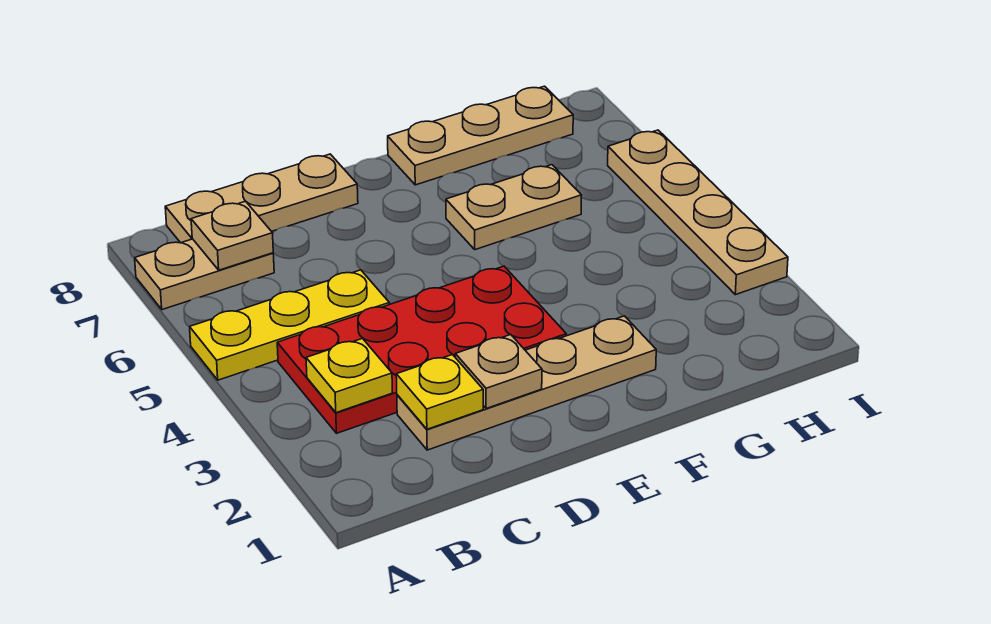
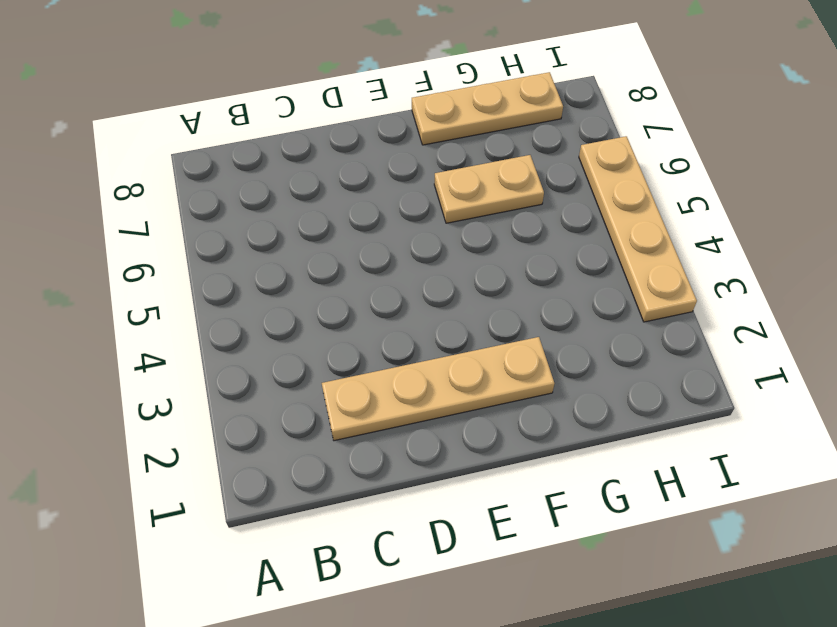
none -> yellow 1x3 plate [190,270,389,380]
none -> tan 1x2 plate [135,239,274,310]
none -> red 2x4 plate [277,266,566,433]

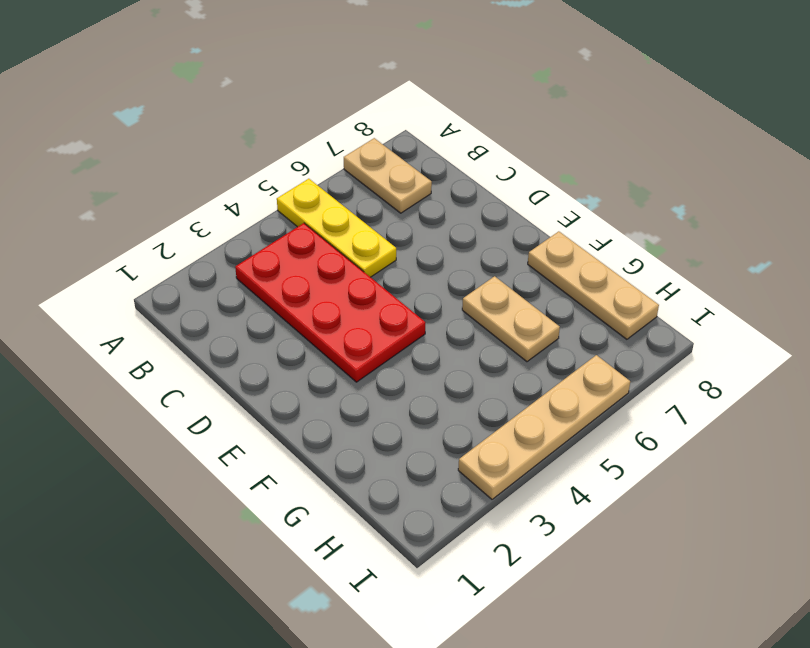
none -> tan 1x3 plate [165,154,358,243]
none -> tan 1x4 plate [397,316,656,450]
none -> yellow 1x1 plate [306,339,392,413]

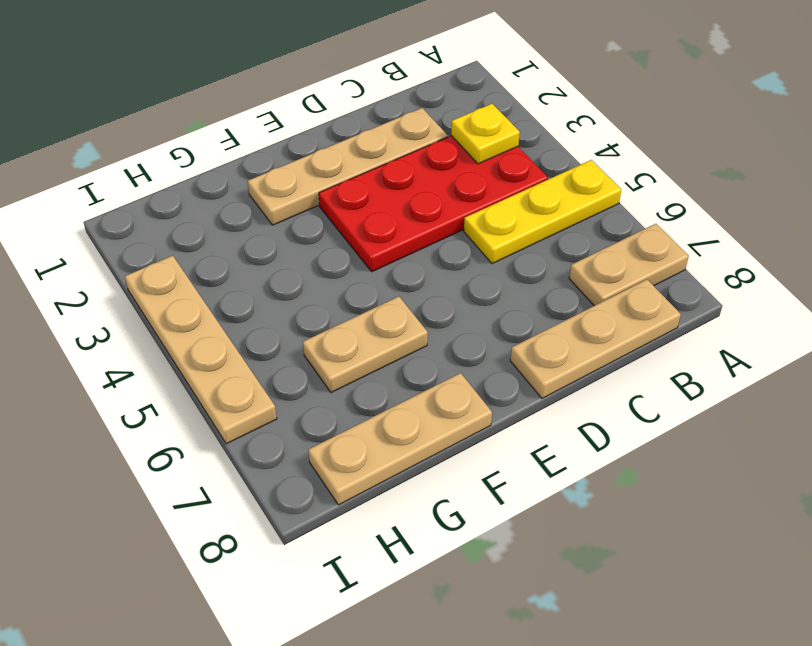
none -> tan 1x1 plate [191,201,273,270]
none -> yellow 1x1 plate [396,354,483,429]
none -> tan 1x1 plate [455,335,542,409]

